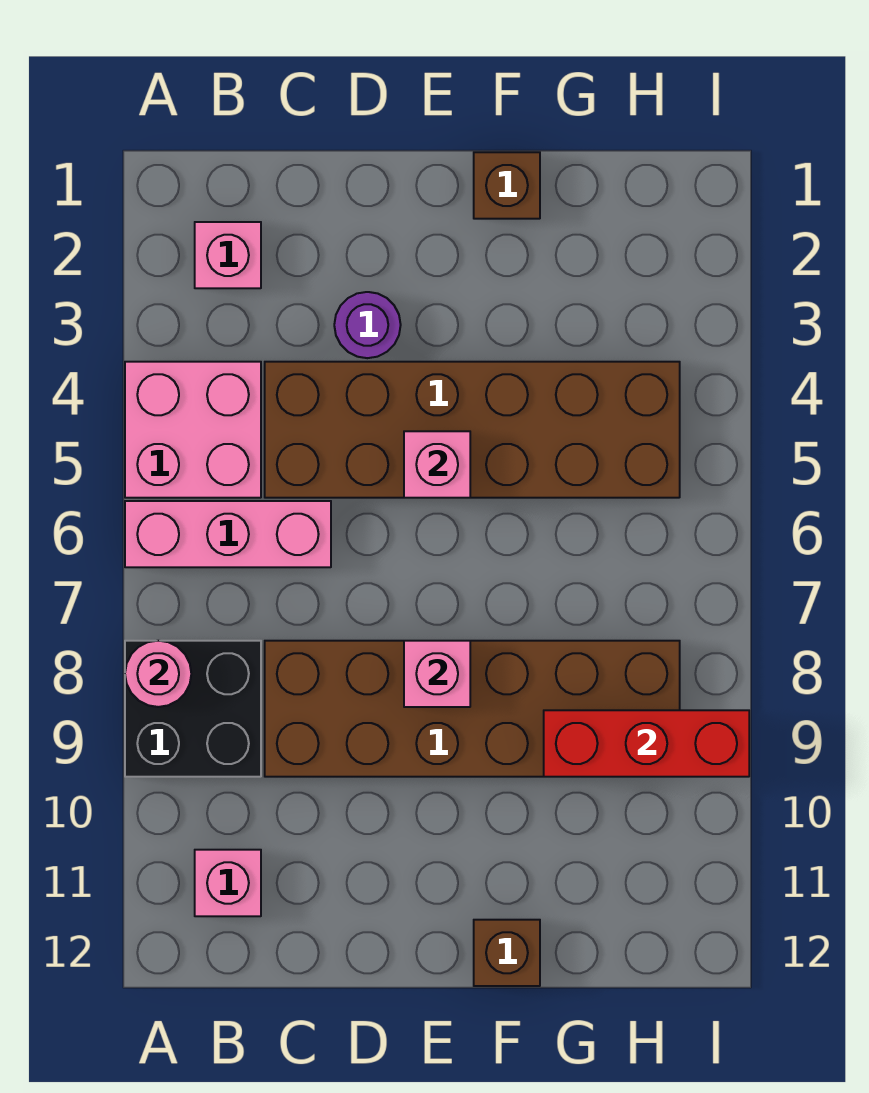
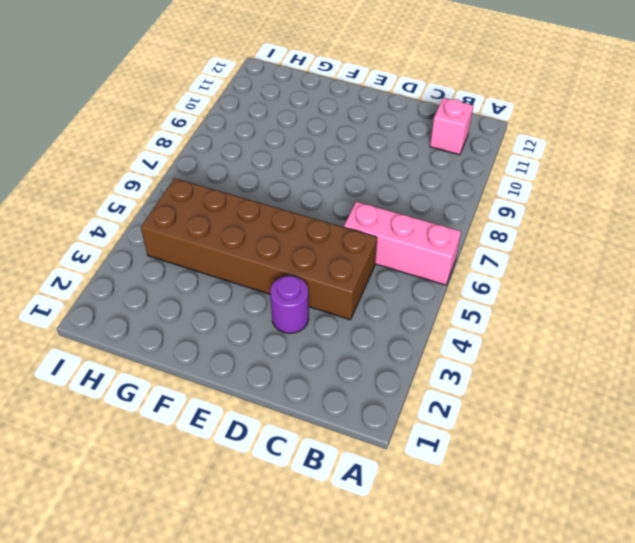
none -> pink 2x2 brick [125,362,261,498]
none -> black 2x2 brick [125,641,261,777]
none -> pink 1x1 brick [195,222,261,288]

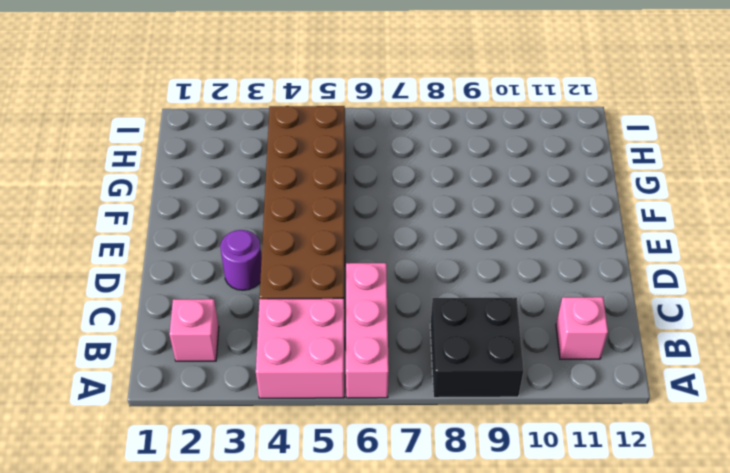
none -> brown 2x6 brick [265,641,680,777]
none -> brown 1x1 brick [474,152,540,219]
none -> brown 1x1 brick [474,920,540,986]

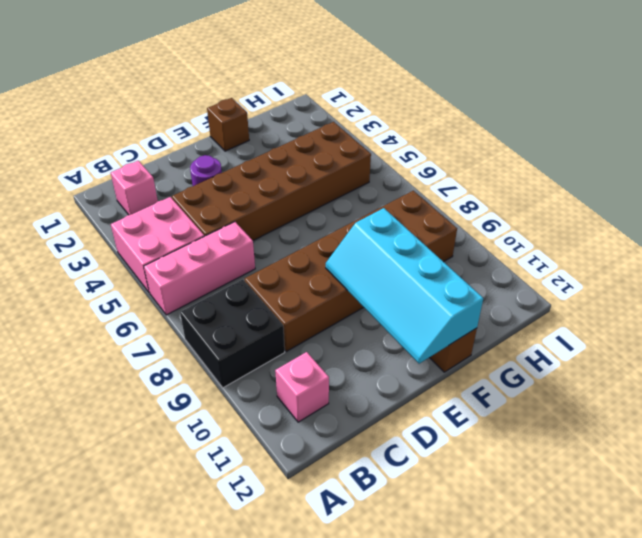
cyan 2x4 slope [326,208,483,364] -> none
none -> pink 1x1 round brick [125,641,191,707]
none -> pink 1x1 brick [404,431,470,498]
none -> pink 1x1 brick [404,641,470,707]

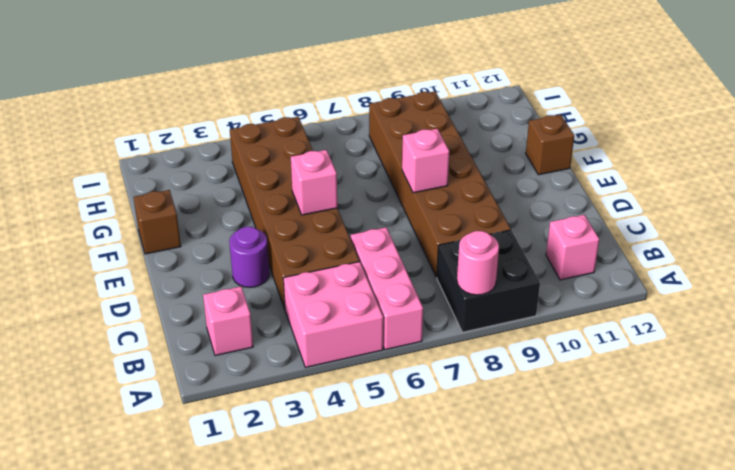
none -> red 1x3 brick [544,710,749,777]

